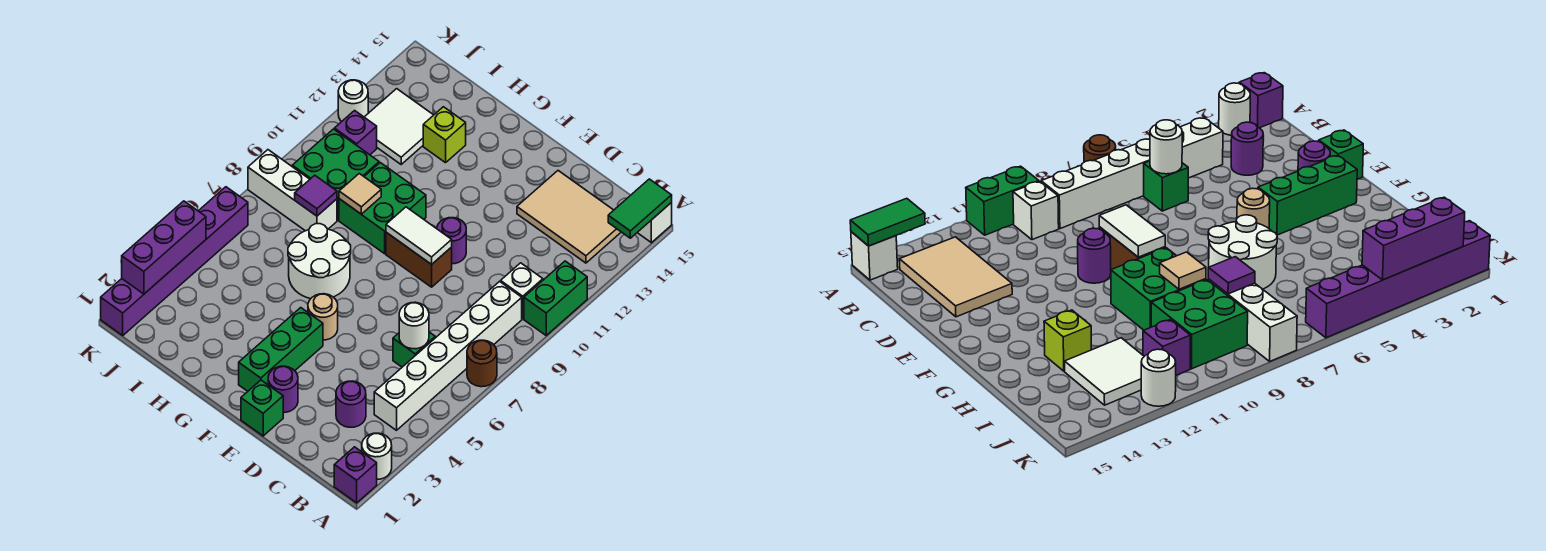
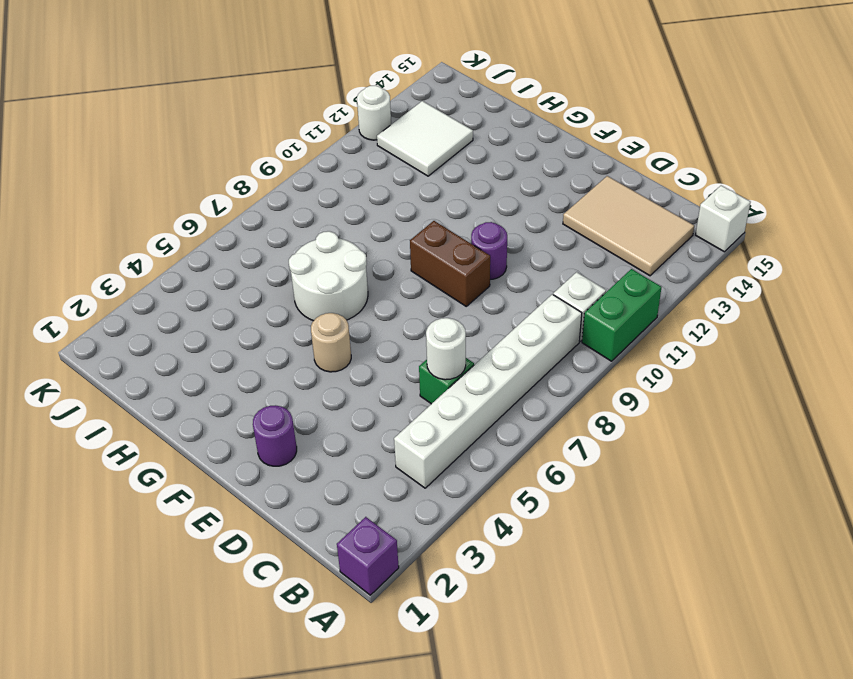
none -> white 1x1 round brick [362,433,392,479]
none -> brown 1x1 round brick [467,340,497,387]
none -> purple 1x1 round brick [336,381,366,427]
none -> green 1x1 brick [241,380,283,436]

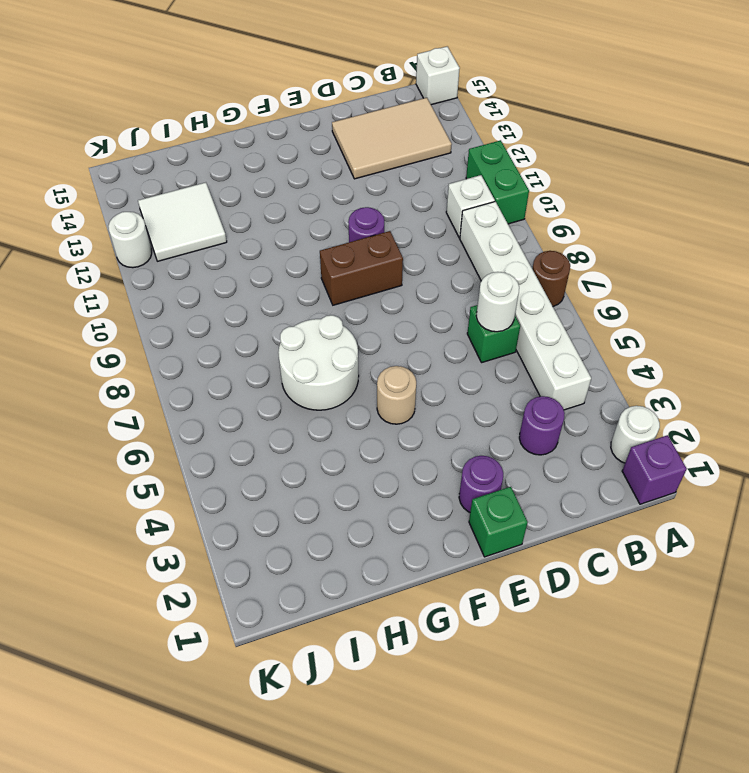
none -> green 1x3 brick [239,308,323,391]
none -> green 2x2 brick [339,163,426,254]
none -> lime 1x1 brick [423,107,466,163]
none -> white 1x3 brick [248,150,337,231]

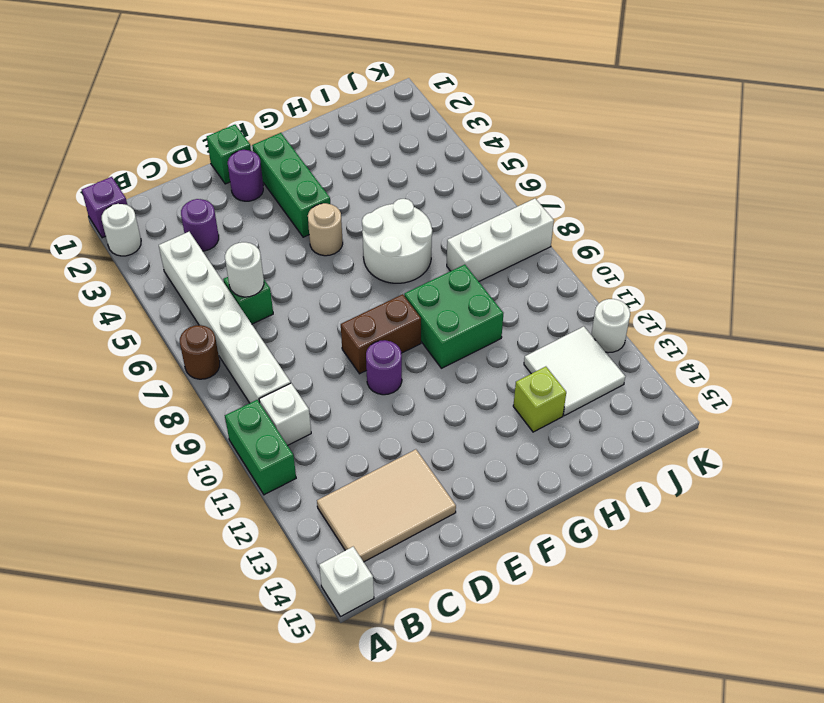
none -> green 2x2 brick [292,129,379,220]
none -> purple 1x1 brick [334,111,377,155]
none -> purple 1x6 brick [101,187,248,335]
none -> green 1x2 tile [608,179,672,238]

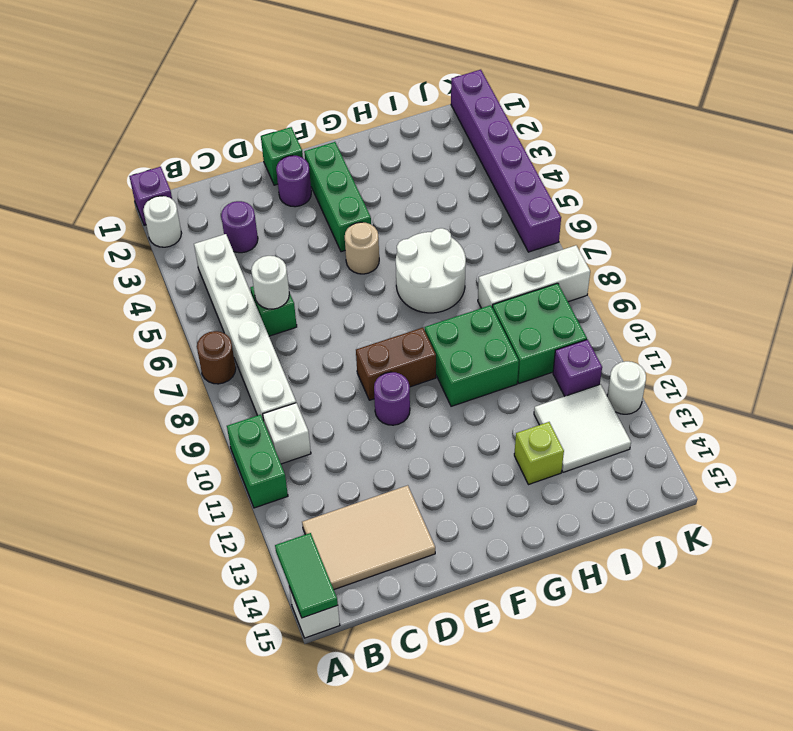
none -> white 1x2 tile [386,207,452,264]
none -> tan 1x1 tile [339,174,381,214]
none -> purple 1x1 tile [295,175,337,216]
none -> purple 1x3 brick [122,201,206,294]

